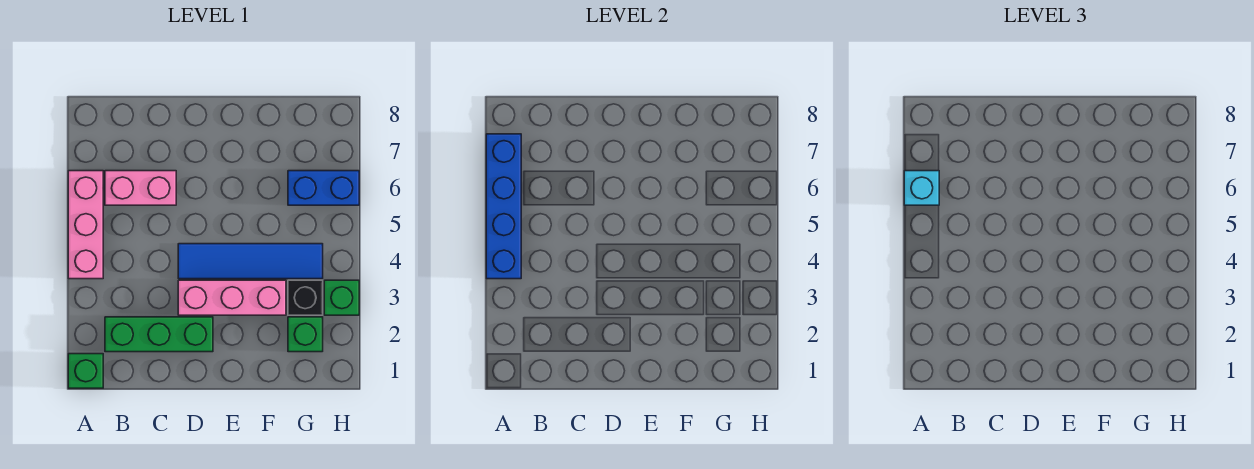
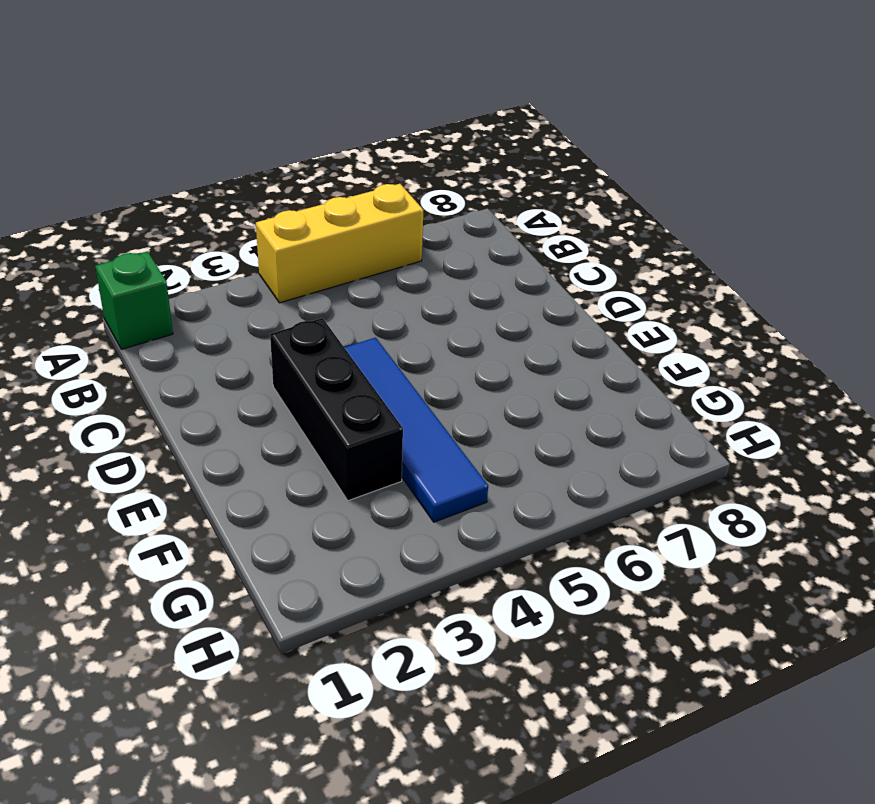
yellow 1x3 brick [256,184,424,303] -> pink 1x3 brick [68,171,103,279]
black 1x3 brick [270,318,403,501] -> pink 1x3 brick [178,280,286,315]
none -> green 1x3 brick [105,317,213,352]
none -> pink 1x2 brick [105,171,176,205]
none -> green 1x1 brick [288,317,323,352]

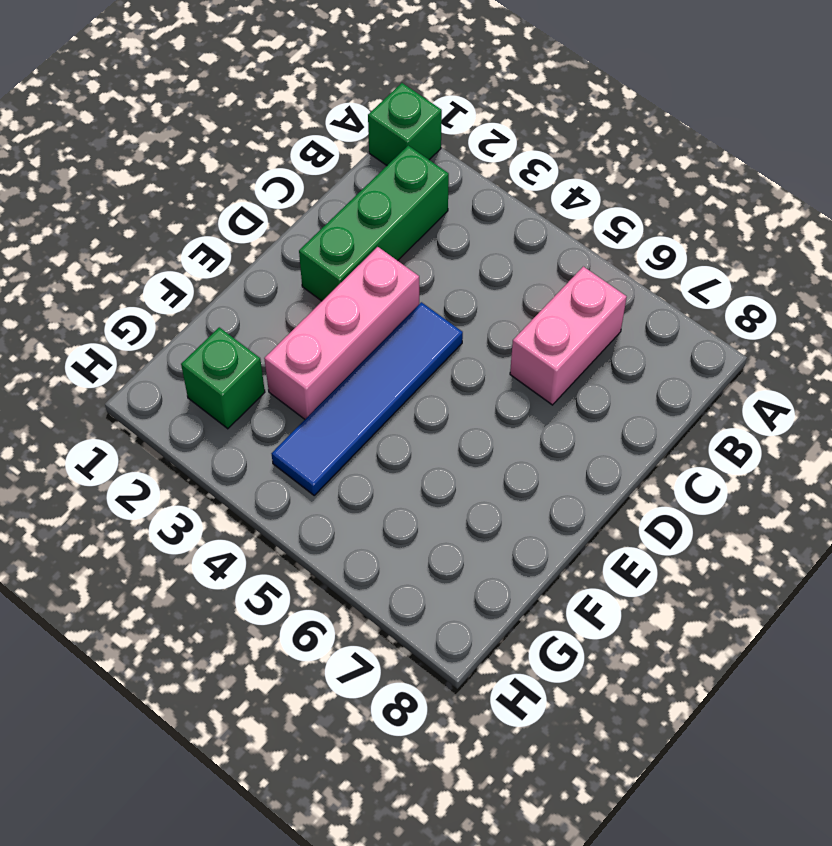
none -> pink 1x3 brick [68,171,103,279]
none -> black 1x1 brick [288,280,323,315]
none -> blue 1x2 brick [288,171,359,205]

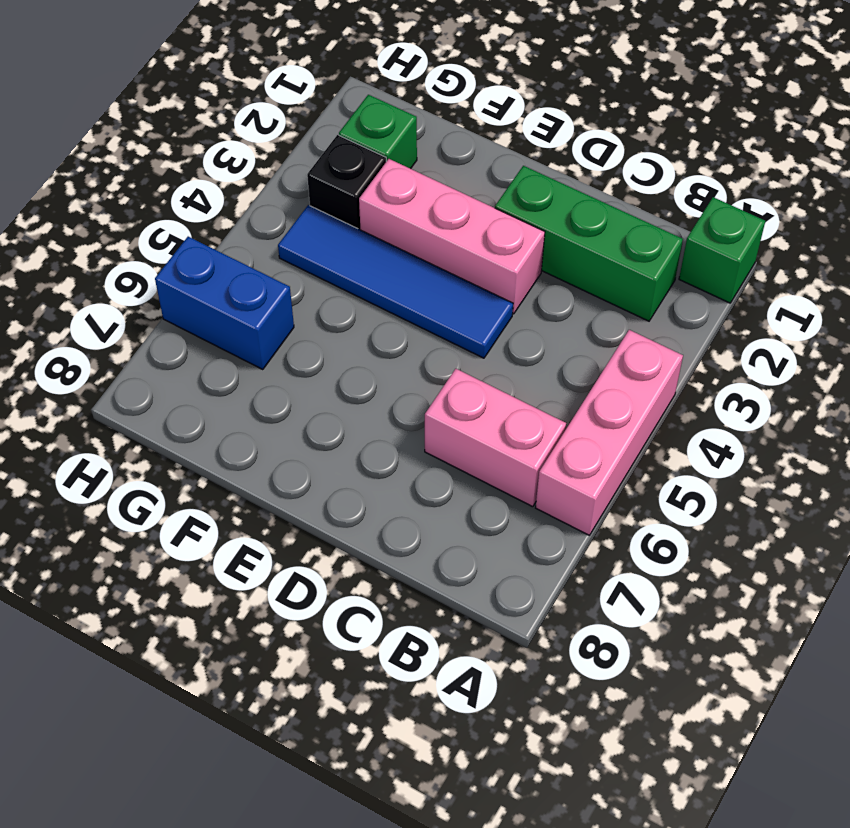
none -> green 1x1 brick [324,280,359,315]
none -> blue 1x4 brick [486,134,521,279]
none -> cyan 1x1 brick [904,171,939,205]

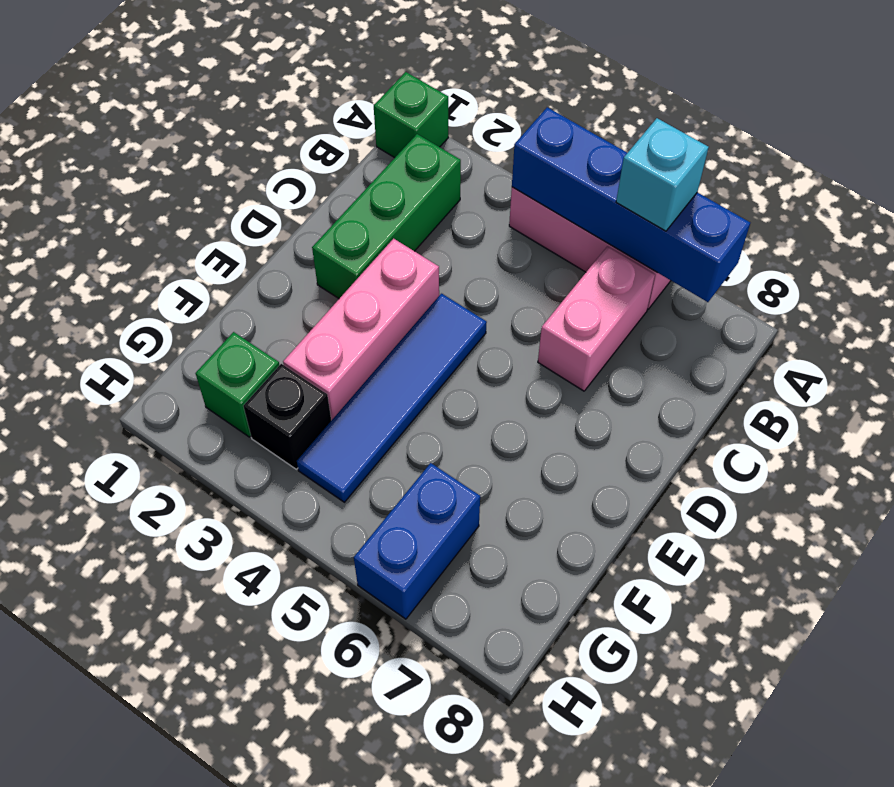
none -> green 1x1 brick [324,280,359,315]

